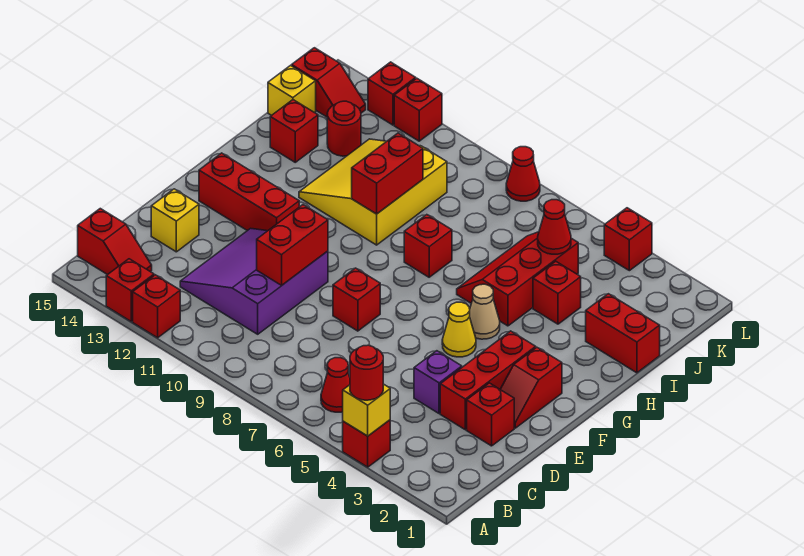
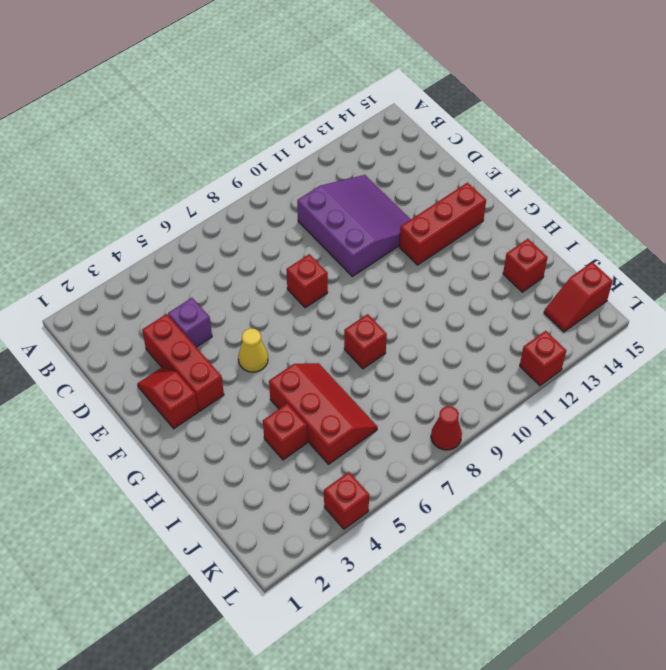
none -> red 1x1 brick [343,420,390,467]
none -> red 1x1 brick [133,275,180,338]
none -> red 1x1 brick [106,259,154,321]
none -> red 1x1 cone [321,358,350,412]

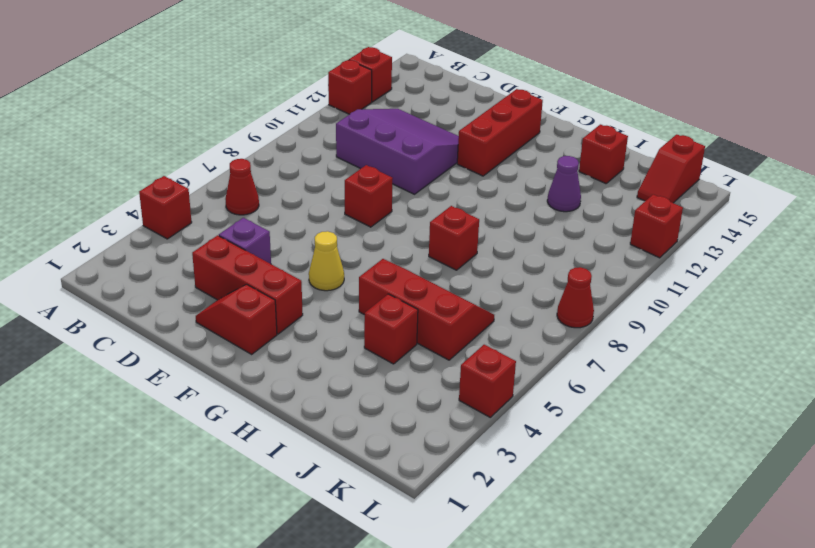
purple 1x1 cone [547,156,581,212] -> yellow 3x3 slope [299,139,447,245]
none -> red 1x2 slope [78,209,152,275]
none -> red 1x1 brick [467,383,514,446]
none -> yellow 1x1 brick [151,189,199,252]
none -> tan 1x1 cone [470,284,500,339]

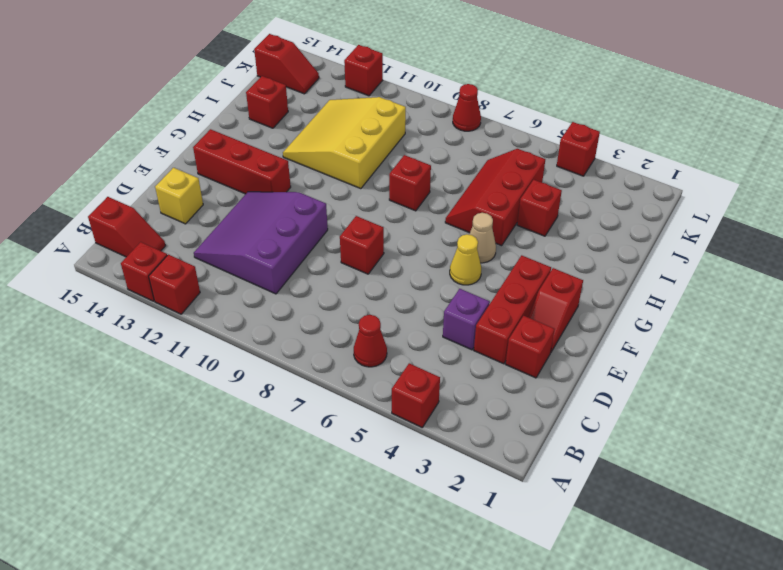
none -> red 1x2 brick [586,294,660,373]
none -> red 1x1 round brick [327,101,361,156]
none -> yellow 1x1 brick [268,66,316,115]
none -> red 1x1 brick [368,62,416,125]

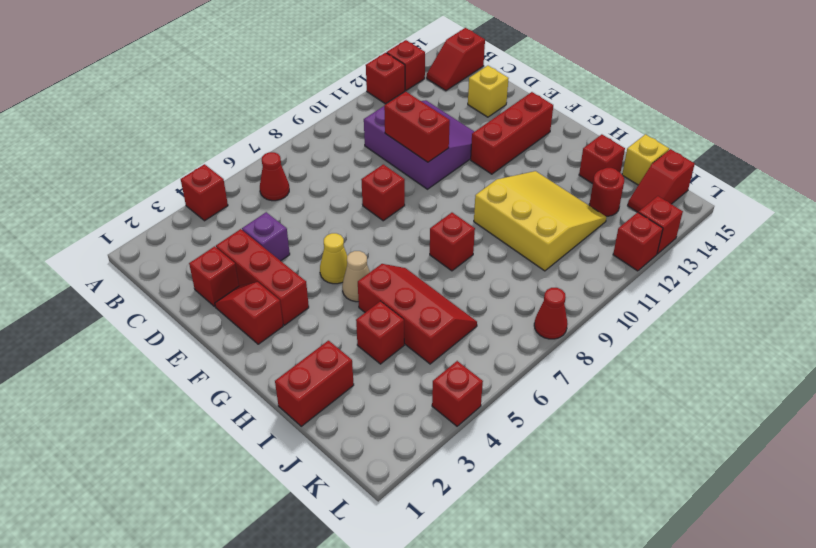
none -> yellow 1x1 brick [343,384,390,436]
none -> red 1x2 brick [352,133,423,214]
none -> red 1x1 cone [538,200,571,254]
none -> red 1x1 round brick [350,345,383,400]

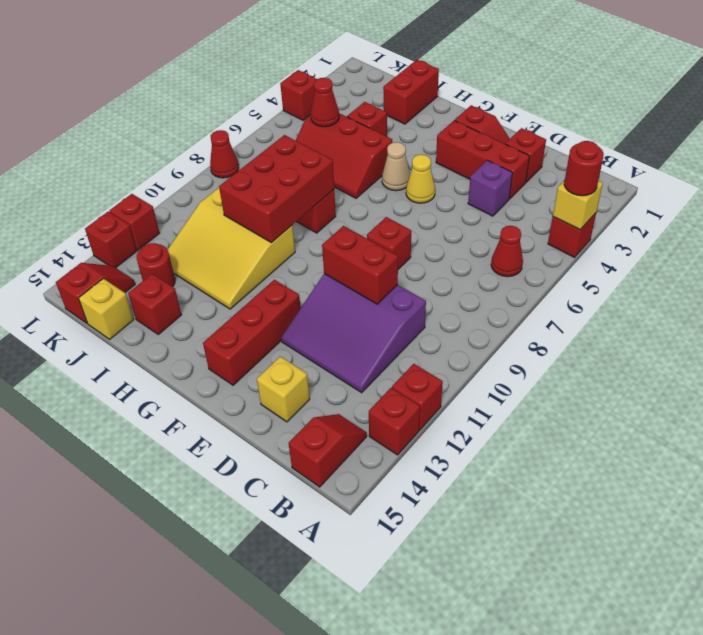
red 2x3 brick [219,135,334,243] -> red 1x2 brick [352,133,423,214]

